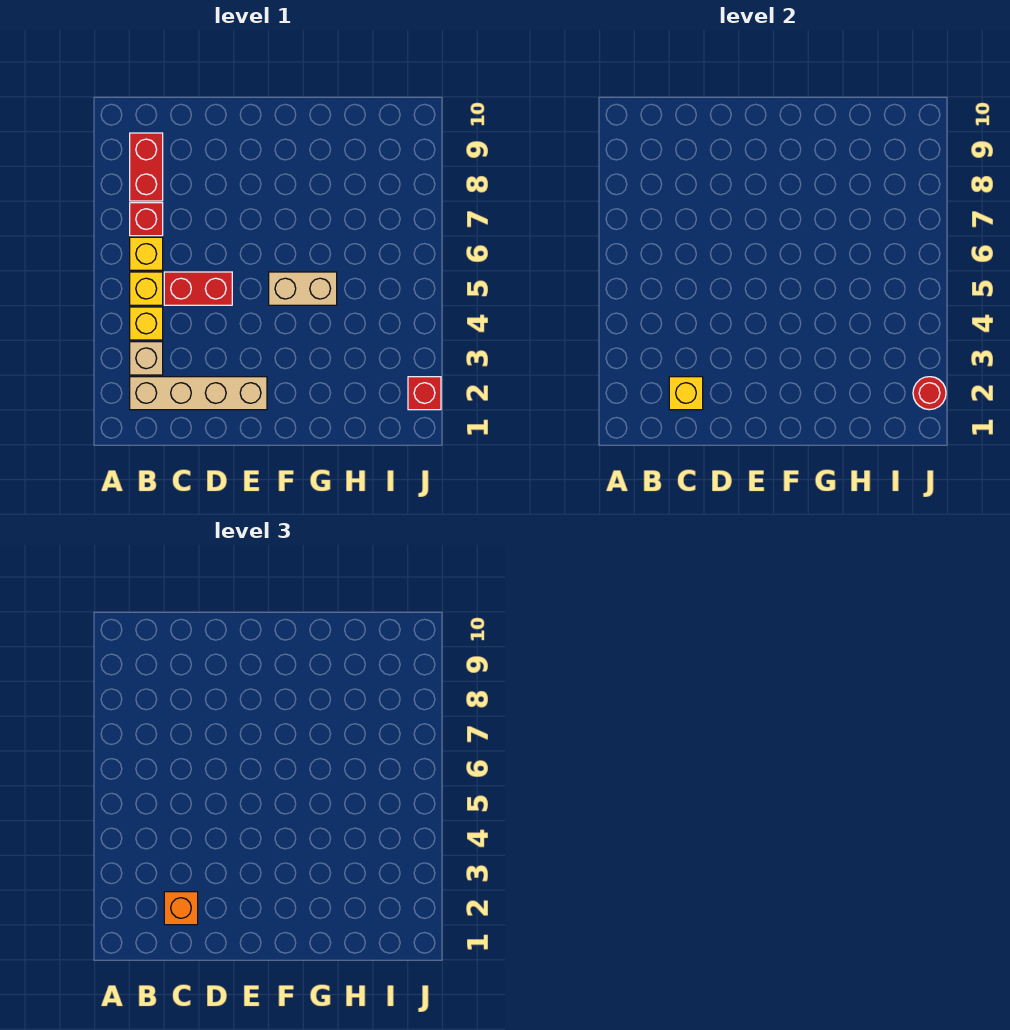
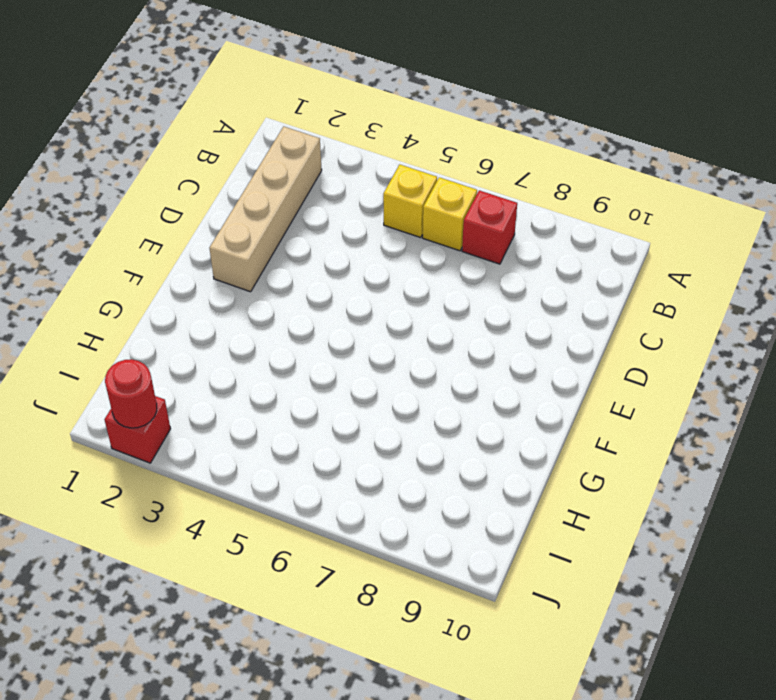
none -> tan 1x1 brick [130,342,163,375]
none -> yellow 1x1 brick [130,307,163,340]
none -> red 1x2 brick [130,133,163,201]

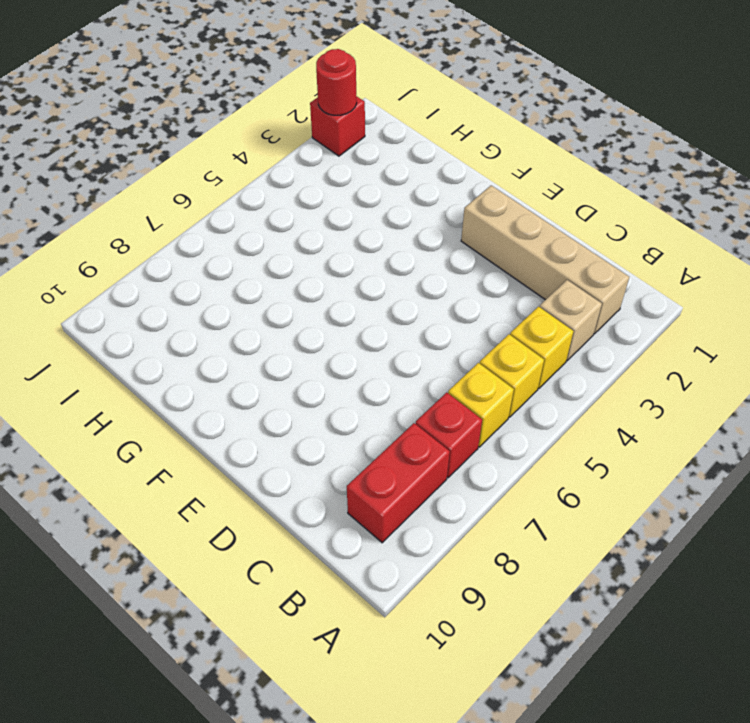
none -> red 1x2 brick [164,272,232,305]
none -> tan 1x2 brick [269,272,337,305]
none -> yellow 1x1 brick [669,377,703,410]

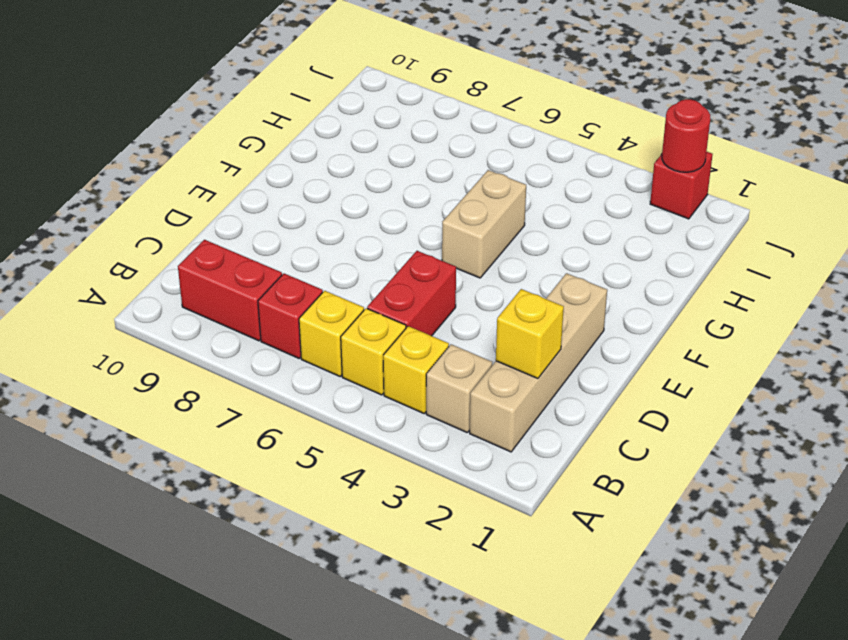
none -> orange 1x1 brick [164,892,198,925]

